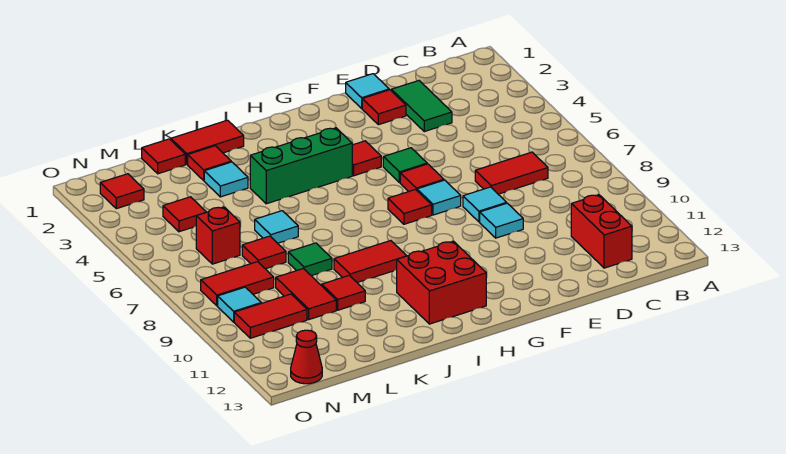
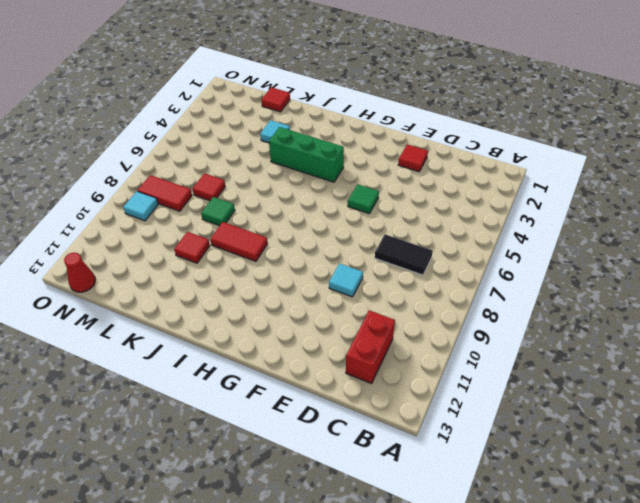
black 1x2 tile [375,234,433,275] -> red 1x2 tile [475,152,548,194]
none -> green 1x2 tile [391,81,452,132]
none -> cyan 1x1 tile [346,74,389,108]
none -> cyan 1x1 tile [463,187,507,222]
none -> red 1x1 tile [400,164,444,192]

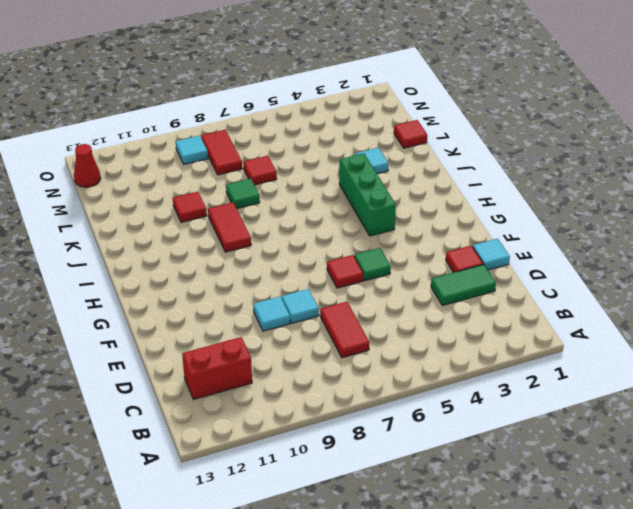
none -> cyan 1x1 tile [417,180,461,215]
none -> red 1x1 tile [352,141,381,176]
none -> red 1x1 tile [388,190,432,224]
none -> red 2x2 brick [397,241,486,324]

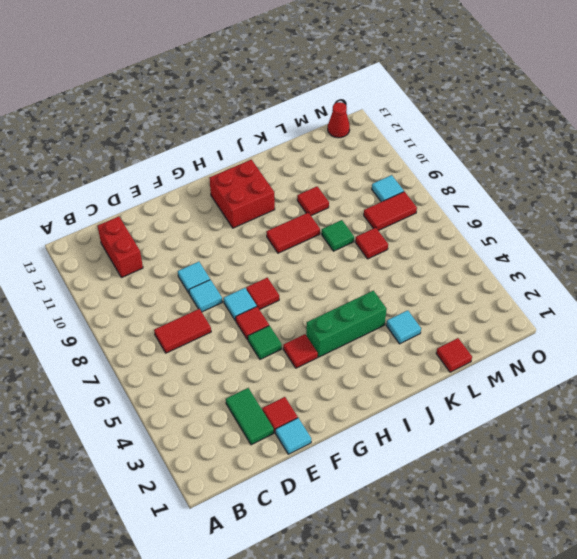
none -> red 1x2 tile [171,120,244,164]
none -> red 1x1 tile [188,146,231,180]
none -> cyan 1x1 tile [255,211,298,243]
none -> red 1x2 tile [276,269,336,319]

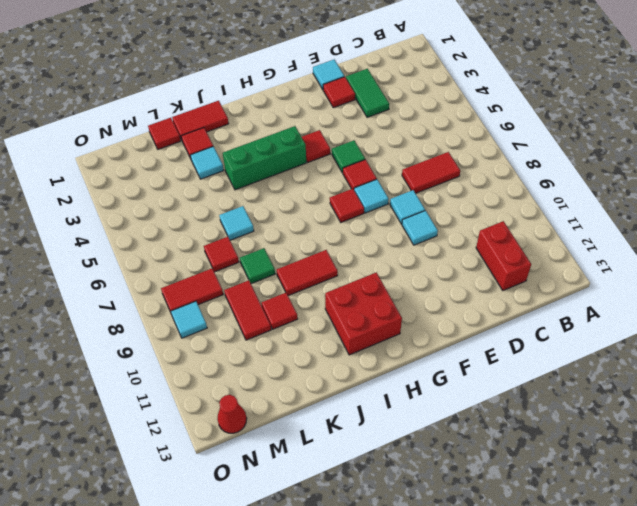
none -> red 1x1 tile [163,197,206,232]
none -> red 1x1 brick [196,207,240,264]
none -> red 1x2 tile [234,294,307,338]
none -> red 1x1 tile [100,174,144,209]

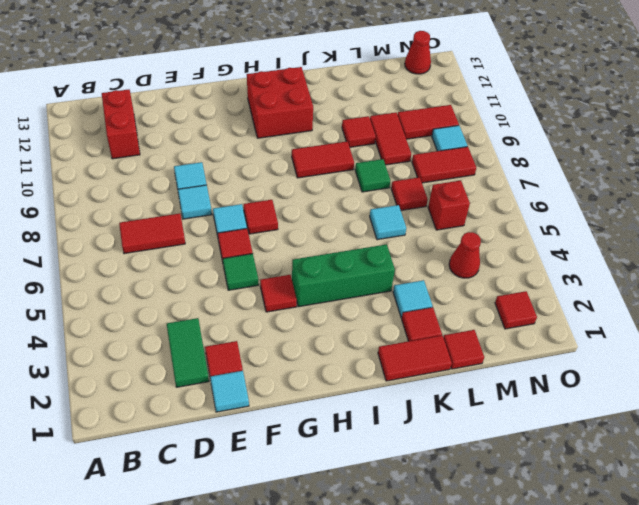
red 1x1 cone [449,232,481,278] -> red 1x1 tile [163,197,206,232]

